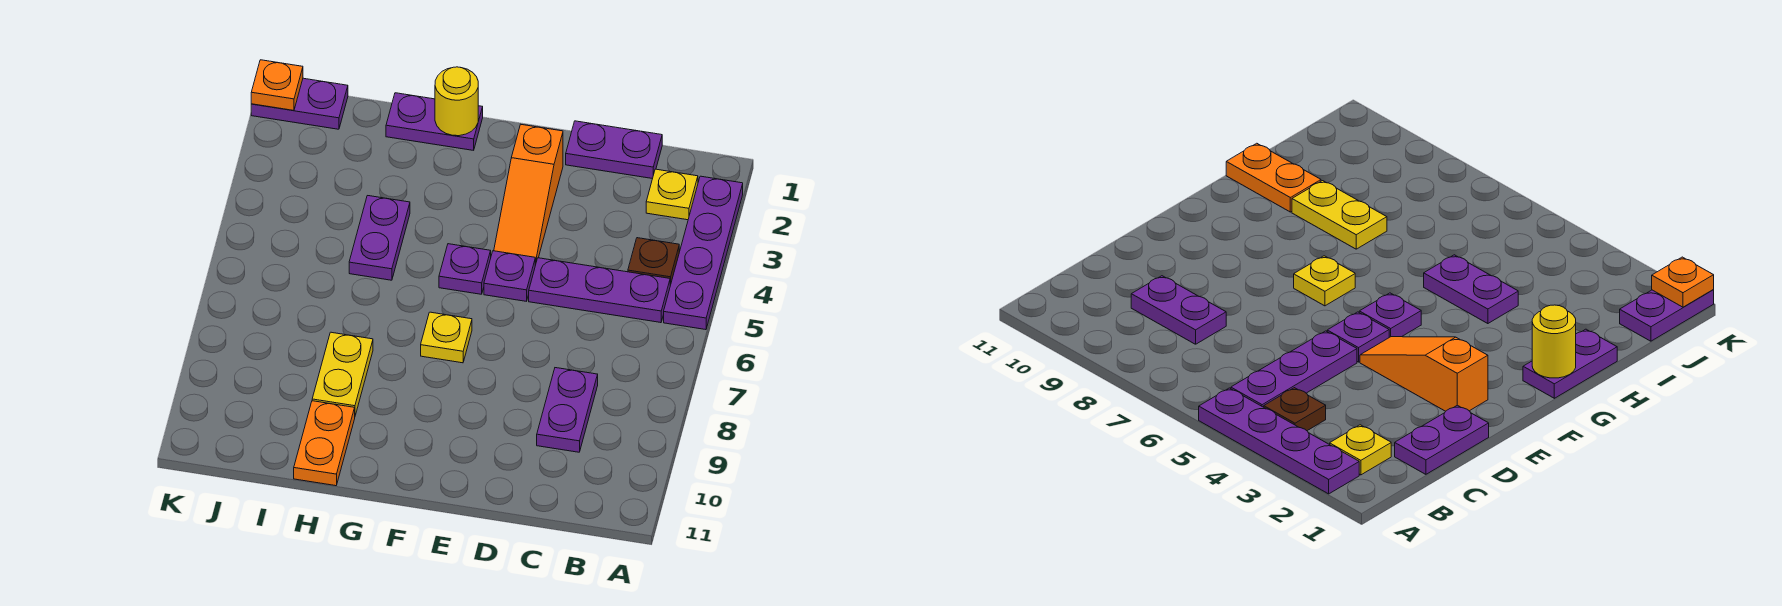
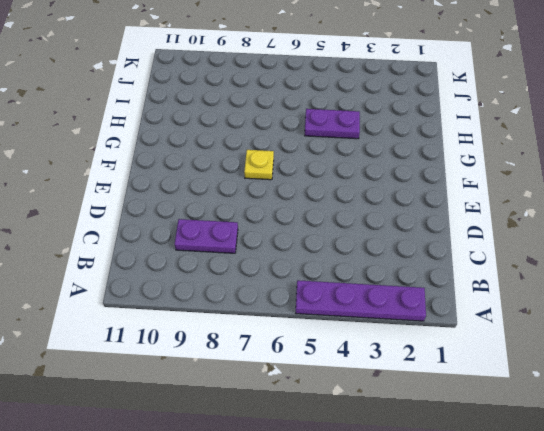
none -> yellow 1x1 plate [646,169,698,220]
none -> brown 1x1 plate [628,238,679,285]
none -> purple 1x3 plate [529,258,670,323]

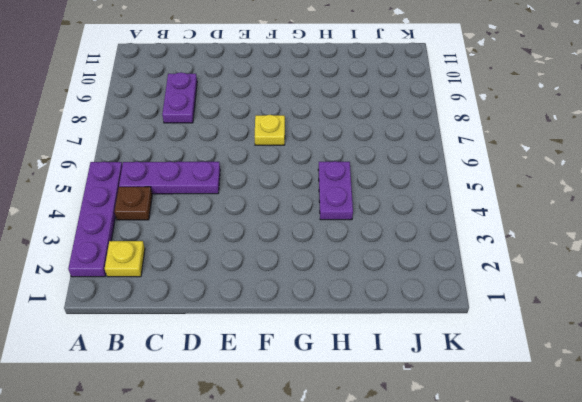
none -> purple 1x2 plate [566,121,662,179]
none -> orange 1x3 slope [494,125,563,265]
none -> purple 1x1 plate [484,251,535,301]

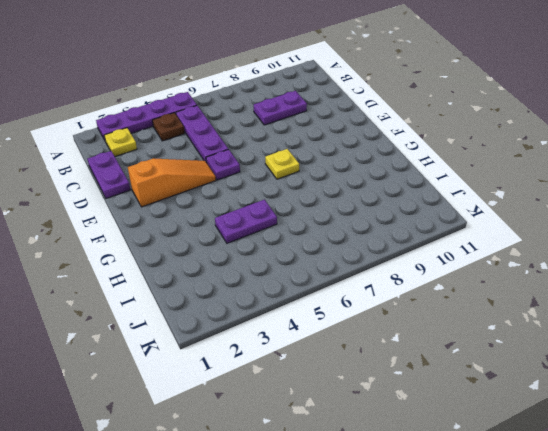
none -> purple 1x1 plate [439,244,491,294]
none -> purple 1x2 plate [386,93,483,150]
none -> yellow 1x2 plate [312,332,373,415]

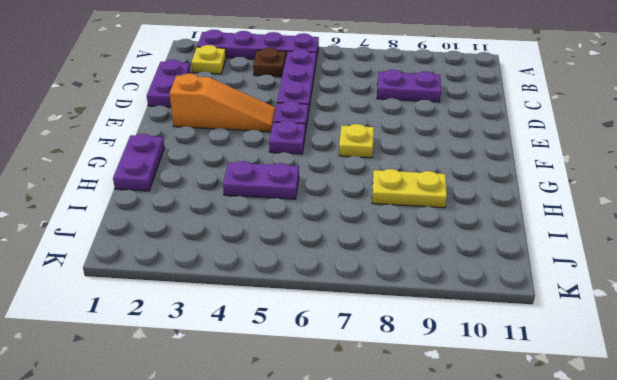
none -> orange 1x2 plate [294,401,355,486]
none -> purple 1x2 plate [251,78,348,129]
none -> yellow 1x1 round brick [435,67,478,136]

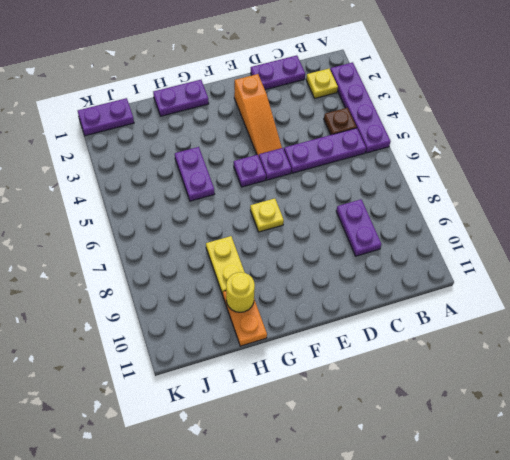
yellow 1x1 round brick [226,272,255,312] -> yellow 1x1 round brick moved to [435,67,478,136]
none -> orange 1x1 plate [251,60,303,111]

